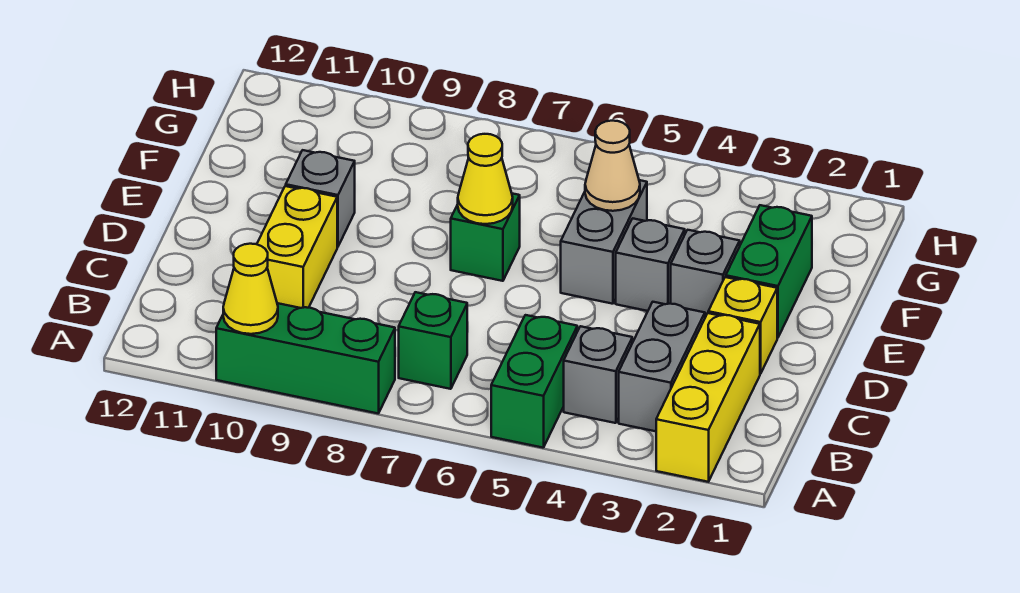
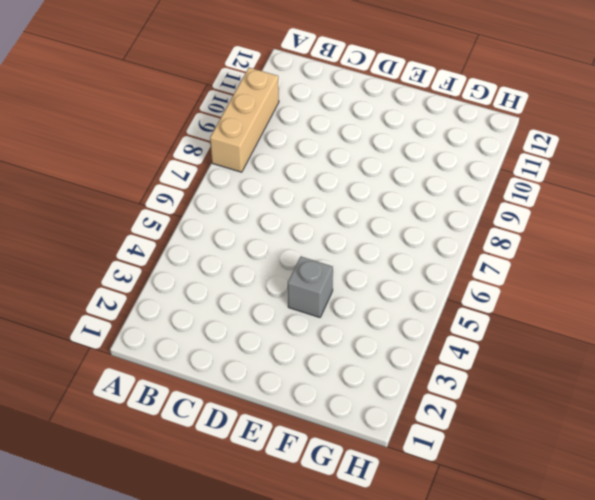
tan 1x3 brick [210,68,279,172] -> green 1x3 brick [216,303,395,413]
none -> yellow 1x3 brick [656,313,760,482]
none -> green 1x2 brick [491,315,577,448]
none -> grey 1x2 brick [619,302,705,431]

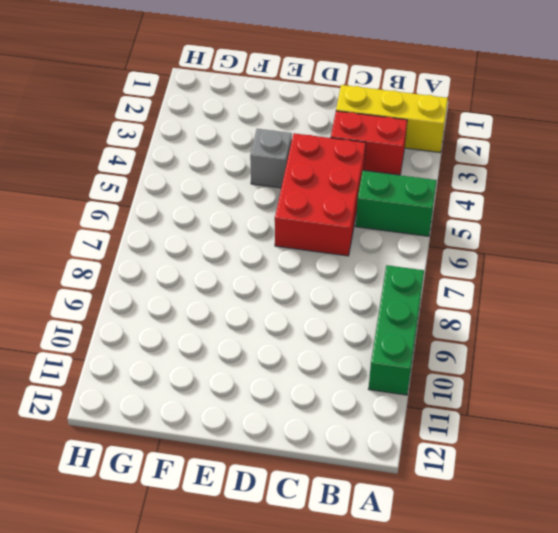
red 1x2 brick [331,111,407,175] -> grey 1x2 brick [619,302,705,431]
red 2x3 brick [275,133,366,256] -> none
none -> grey 1x1 brick [564,326,632,423]
none -> green 1x1 brick [399,292,467,389]
none -> yellow 1x2 brick [257,186,337,308]

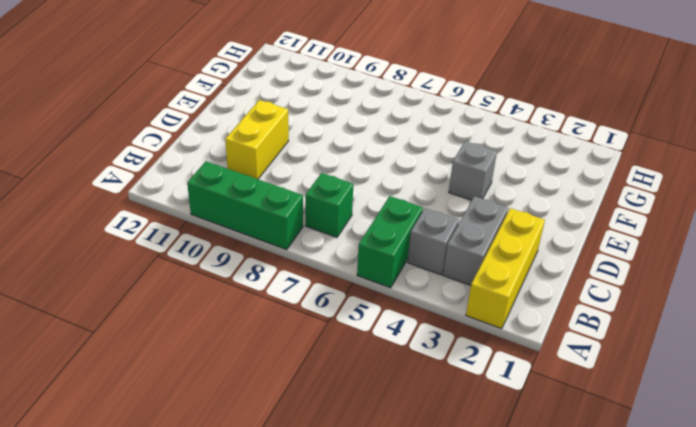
none -> yellow 1x1 brick [708,277,777,374]
none -> green 1x2 brick [726,205,812,338]
none -> grey 1x1 brick [671,230,740,317]

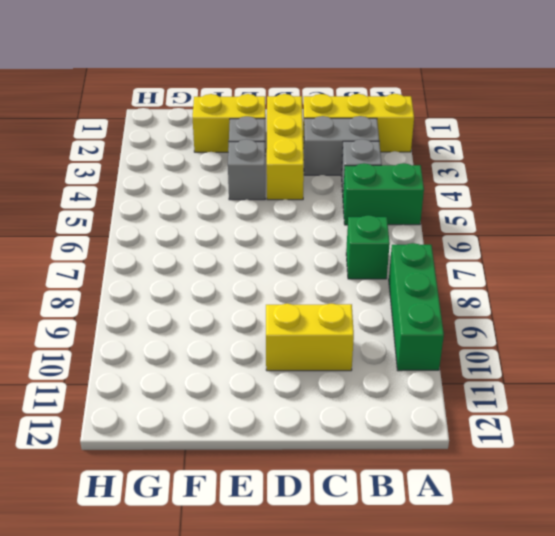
yellow 1x3 brick [267,94,304,200] -> yellow 1x1 brick [708,277,777,374]
yellow 1x2 brick [193,94,266,152] -> green 1x2 brick [726,205,812,338]
none -> grey 1x2 brick [561,180,647,304]
none -> green 1x1 brick [451,194,520,281]
none -> grey 1x1 brick [286,150,355,247]

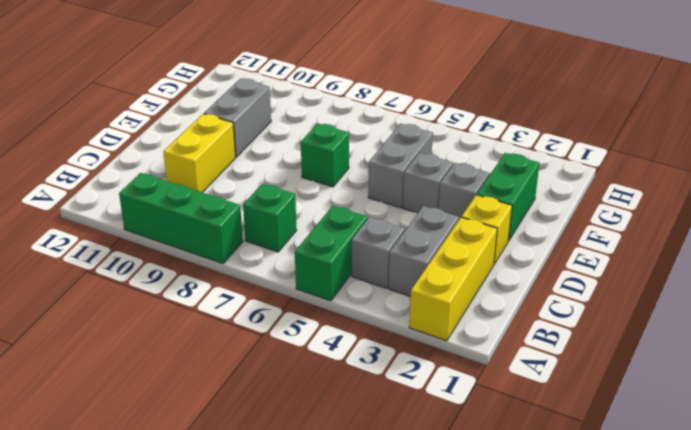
grey 1x2 brick [204,79,271,157] -> grey 1x1 brick [286,150,355,247]
none -> yellow 1x1 cone [223,244,278,334]
none -> yellow 1x1 cone [458,134,513,224]
none -> tan 1x1 cone [585,121,640,211]

